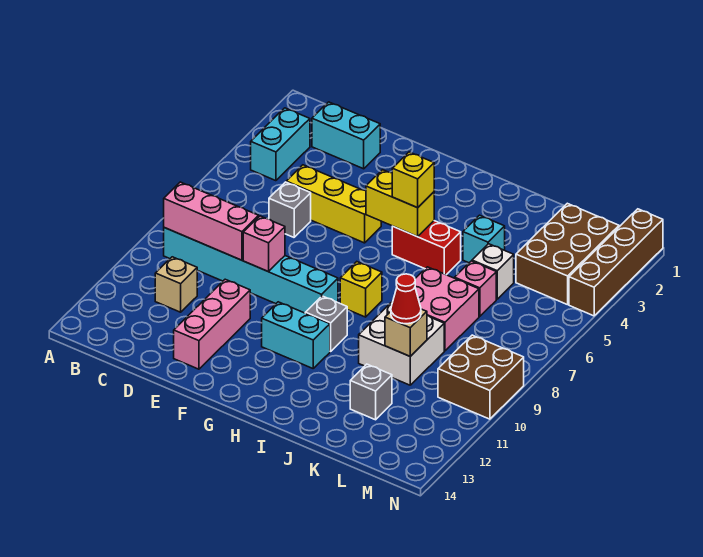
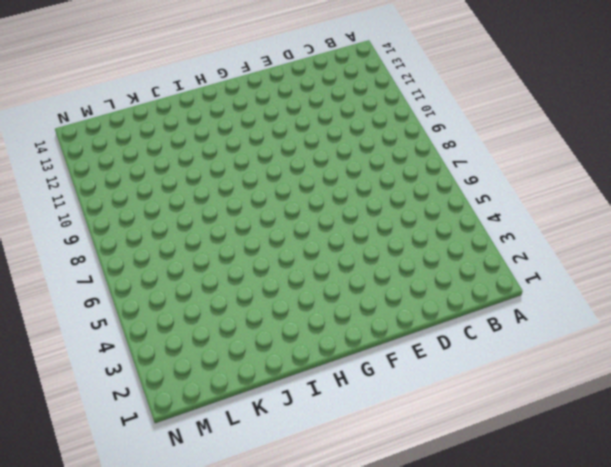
none -> cyan 1x2 brick [251,108,310,181]
none -> cyan 1x6 brick [164,228,338,313]
none -> cyan 1x2 brick [312,102,380,169]

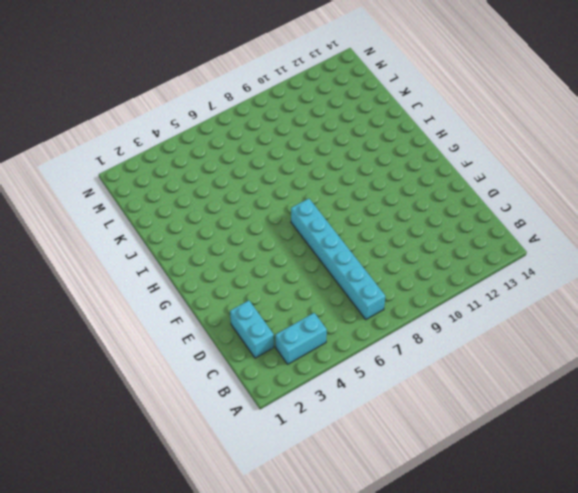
cyan 1x6 brick [291,199,385,319] -> cyan 1x6 brick moved to [164,228,338,313]
none -> tan 1x1 brick [155,257,197,312]
none -> yellow 1x3 brick [286,165,381,243]
none -> grey 1x1 brick [269,182,311,237]

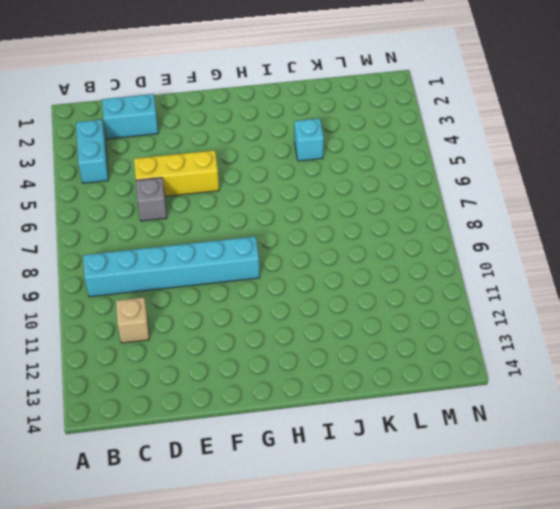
none -> pink 1x3 brick [174,279,250,369]
none -> cyan 1x2 brick [262,302,330,368]
none -> red 1x2 brick [392,221,461,275]

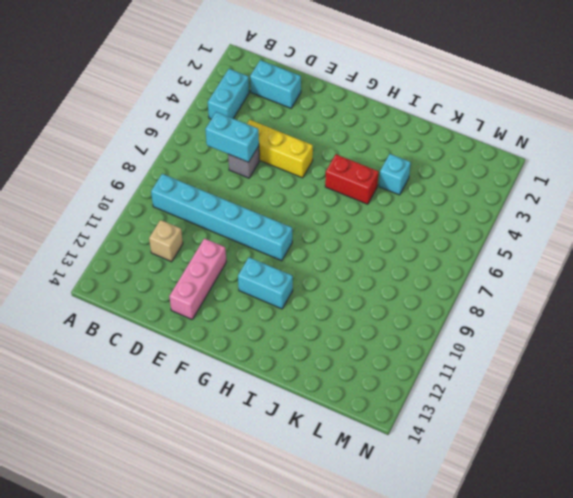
cyan 1x2 brick [205,112,259,162] -> none
none -> yellow 1x1 brick [340,262,382,317]
none -> grey 1x1 brick [305,296,347,351]
none -> pink 2x2 brick [415,267,479,351]

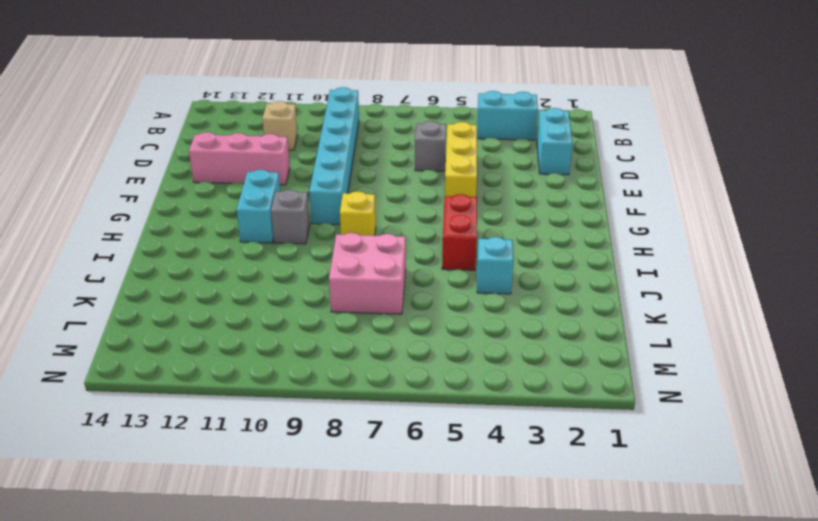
none -> white 2x2 brick [359,302,444,385]
none -> white 1x1 brick [472,244,514,299]
none -> pink 1x1 brick [455,261,496,317]

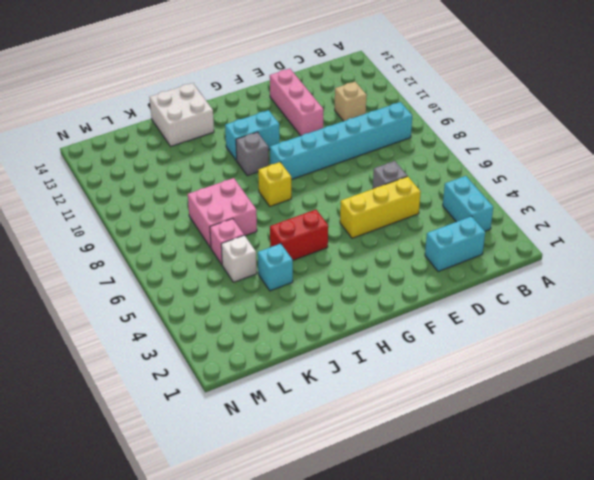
white 2x2 brick [149,83,214,146] -> white 2x2 brick moved to [359,302,444,385]
none -> grey 1x1 brick [350,364,392,420]
none -> brown 2x3 brick [516,203,619,305]
none -> brown 2x2 brick [438,335,524,419]

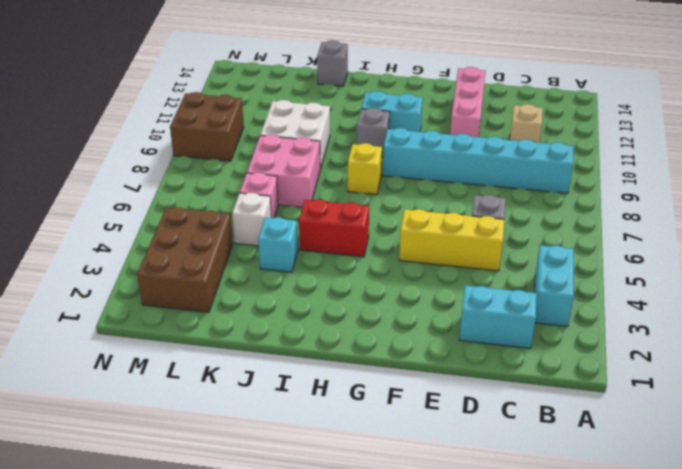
grey 1x1 brick [317,40,348,86] -> grey 1x1 brick moved to [350,364,392,420]
none -> brown 1x4 brick [569,209,663,316]
none -> pink 1x3 brick [164,182,259,260]
none -> pink 1x1 brick [243,216,285,271]

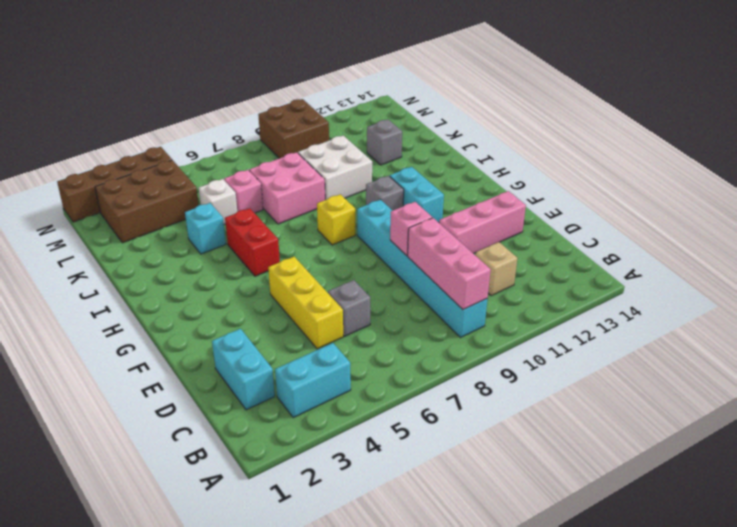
none -> yellow 1x2 brick [366,170,434,237]
none -> tan 1x1 brick [385,309,427,356]
none -> yellow 1x1 brick [392,152,434,208]

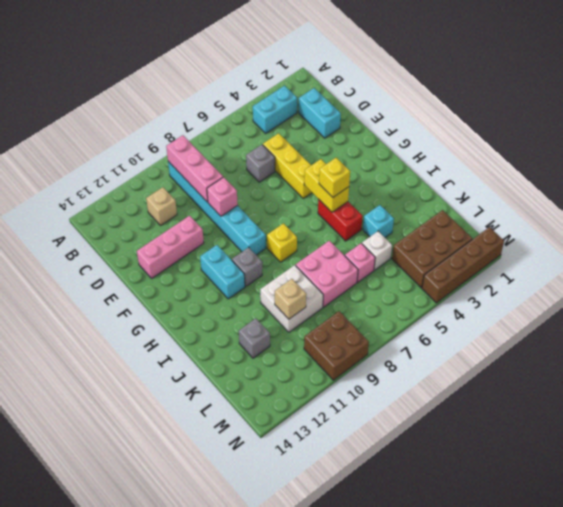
none -> red 1x1 cone [391,274,421,324]

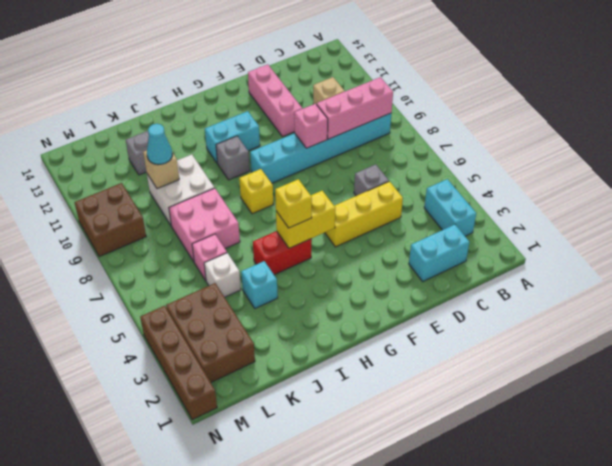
cyan 1x1 cone [147,124,172,165] -> red 1x1 cone [391,274,421,324]

